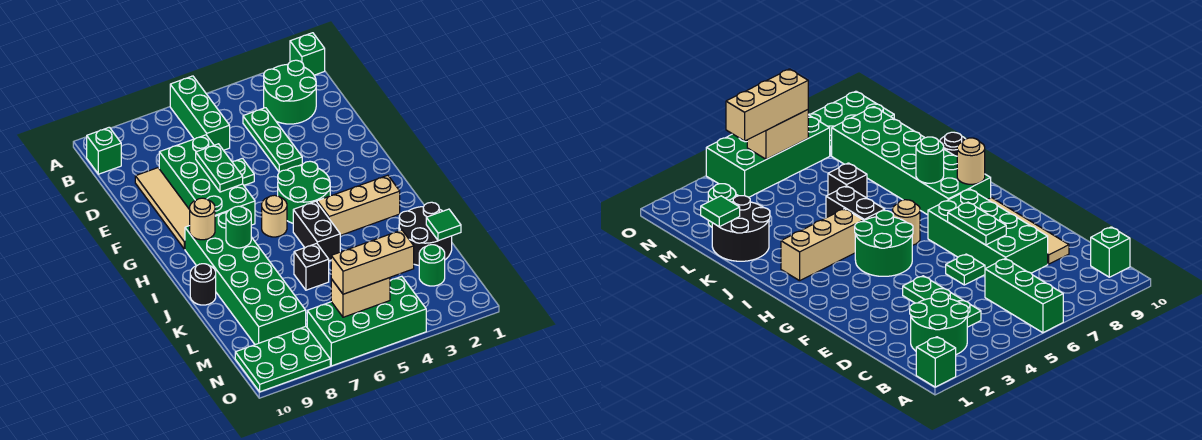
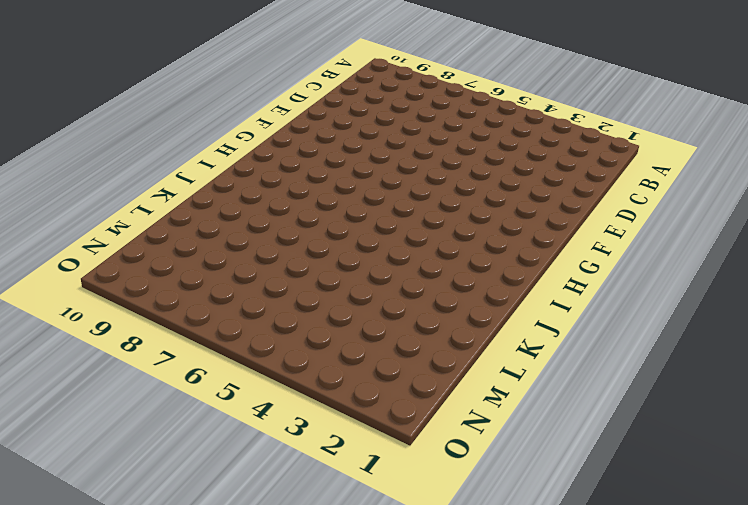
none -> green 1x1 brick [290,33,325,75]
none -> green 1x3 brick [170,76,230,150]
none -> green 2x2 round brick [264,60,316,124]

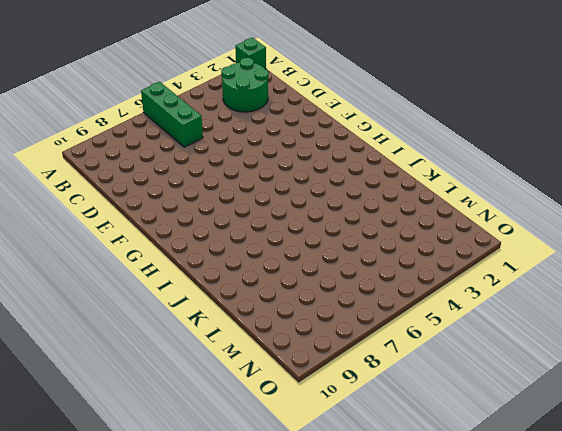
none -> green 1x1 brick [87,127,121,174]
none -> green 1x3 plate [243,108,302,172]
none -> green 2x4 brick [159,135,255,225]

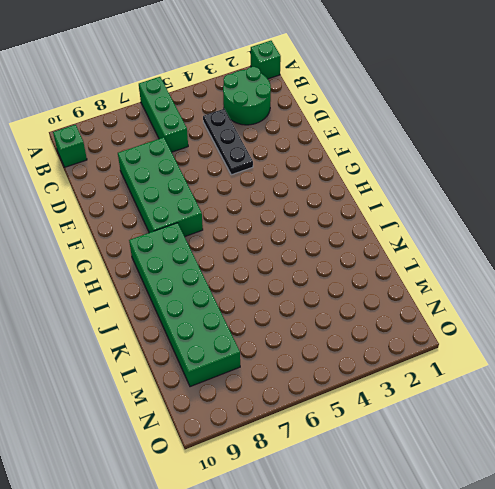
black 1x3 plate [203,109,253,175] -> green 1x3 plate [243,108,302,172]
none -> tan 1x4 tile [135,168,190,249]
none -> green 1x1 plate [232,158,254,185]
none -> green 2x2 round brick [278,161,330,223]

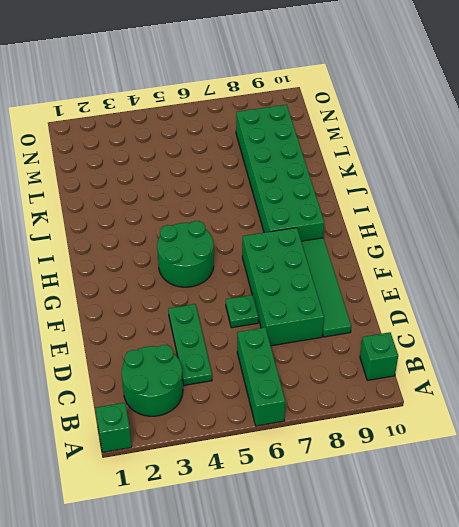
green 1x4 tile [301,238,351,337] -> tan 1x4 tile [135,168,190,249]
none -> tan 1x1 round brick [262,195,287,237]
none -> tan 1x3 brick [317,175,400,235]
none -> black 1x2 brick [293,201,340,261]

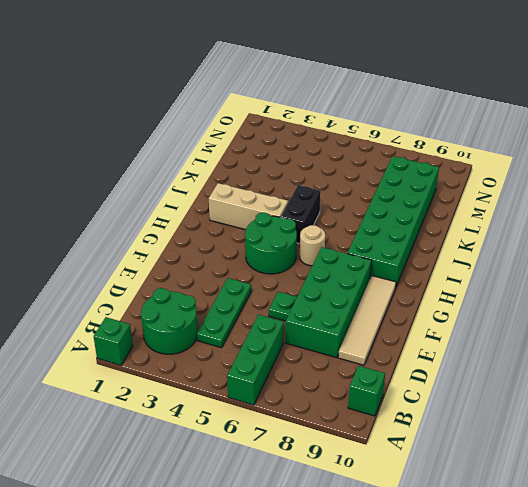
none -> black 1x1 round brick [190,264,216,305]
none -> black 2x2 round brick [399,202,452,265]
none -> black 1x1 brick [294,243,329,290]

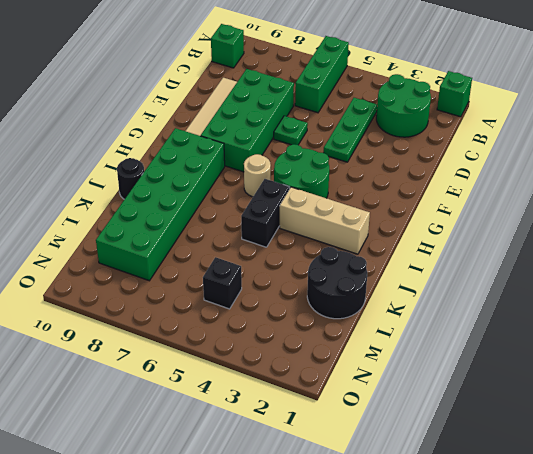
black 1x1 brick [203,257,242,309] -> black 1x1 brick moved to [294,243,329,290]
none -> green 1x1 round brick [419,245,445,286]
none -> green 2x4 brick [307,276,426,366]
none -> green 2x3 plate [235,327,330,392]

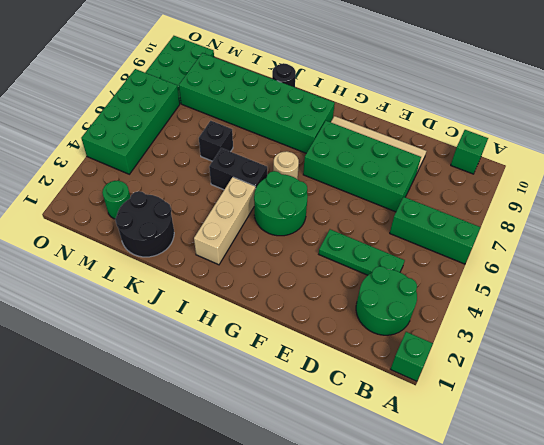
none -> green 1x1 plate [232,158,254,185]
none -> green 1x2 plate [196,144,243,192]
none -> tan 1x1 round brick [190,198,215,240]

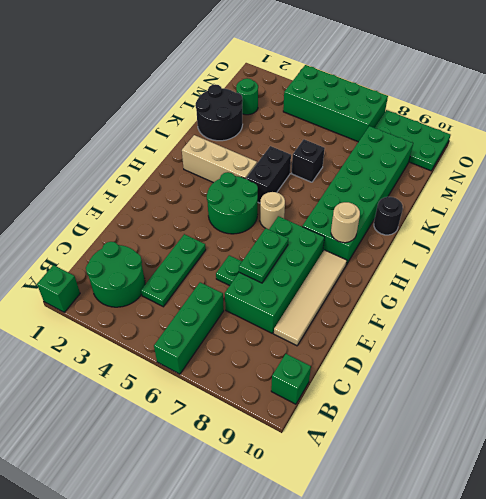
none -> green 1x1 round brick [226,206,251,248]
none -> green 1x1 tile [426,209,461,241]
none -> tan 1x2 brick [331,278,390,317]

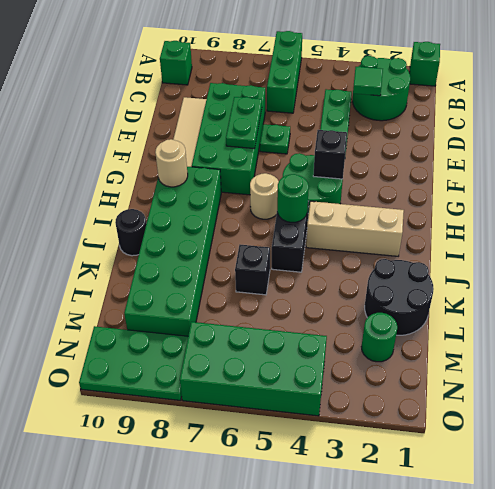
green 1x1 tile [353,67,383,96] -> green 1x1 tile moved to [426,209,461,241]
black 1x1 brick [313,130,347,179] -> none
green 1x1 round brick [277,174,309,222] -> green 1x1 round brick moved to [226,206,251,248]
none -> tan 1x2 brick [331,278,390,317]
none -> tan 1x3 brick [331,230,414,294]

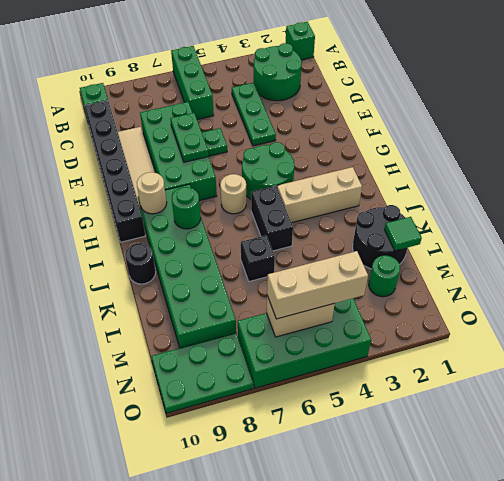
black 1x6 brick [84,100,146,242] -> none

